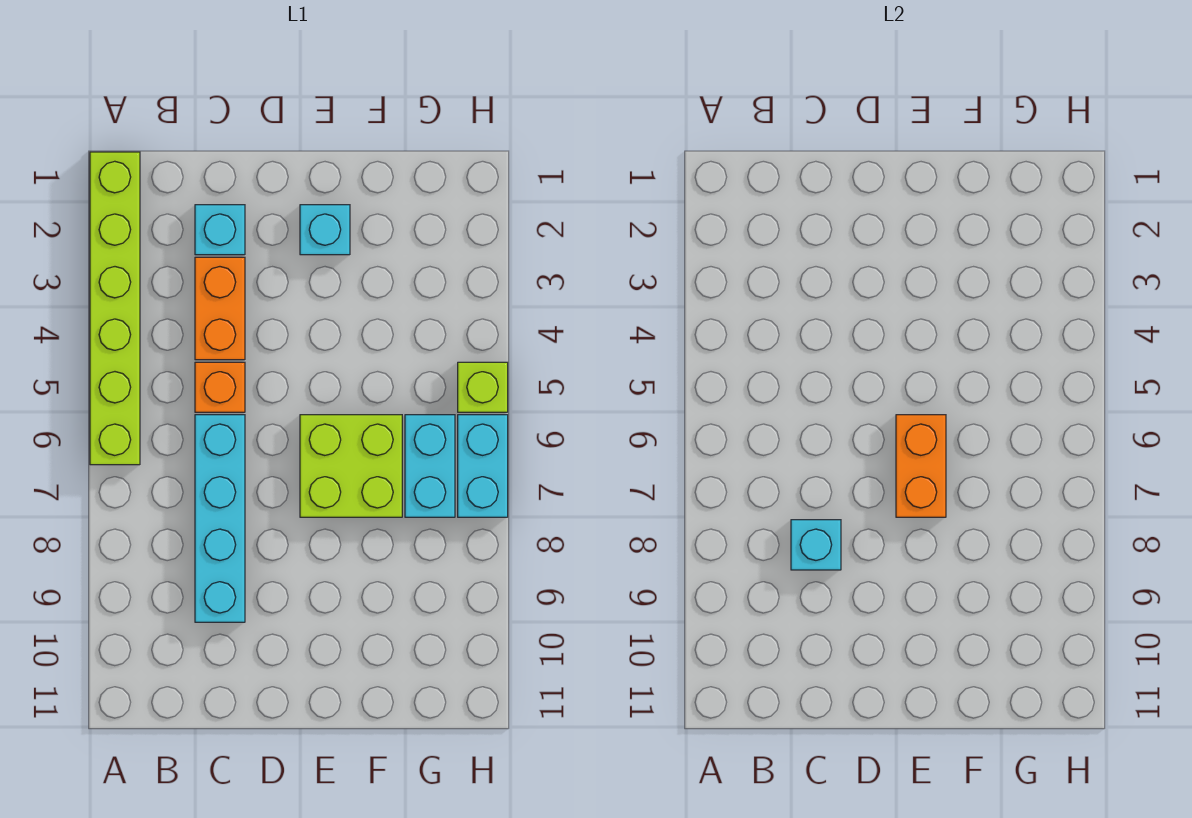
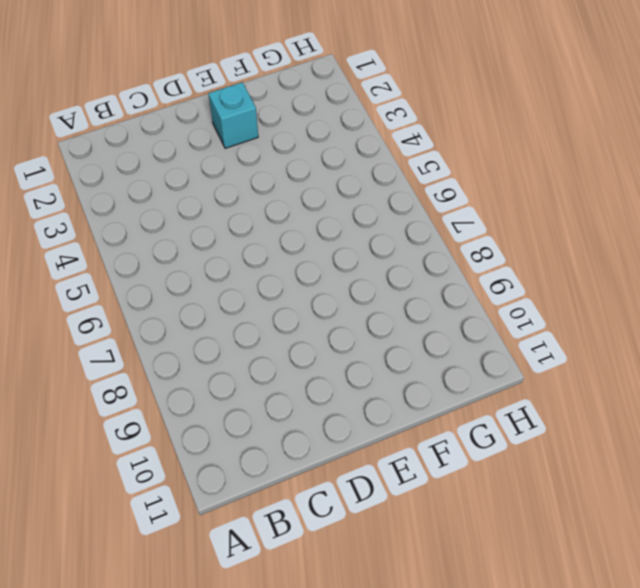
none -> lime 1x6 brick [90,152,140,465]
none -> cyan 1x1 brick [195,205,245,255]
none -> orange 1x2 brick [195,257,245,360]

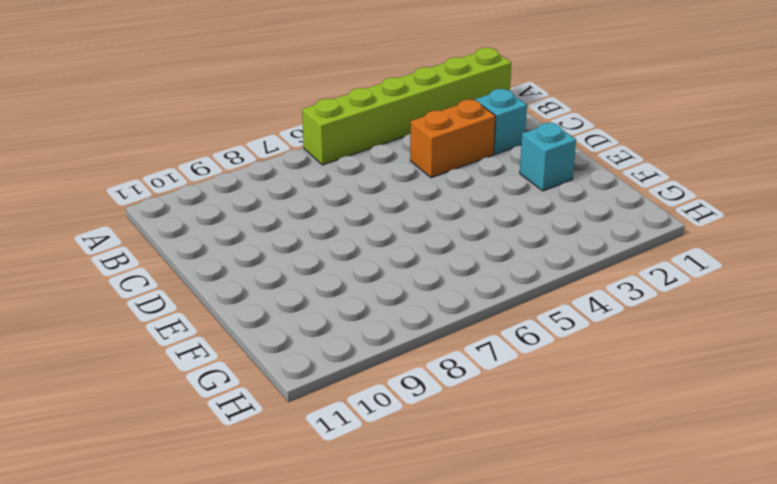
none -> orange 1x1 brick [195,362,245,412]
none -> cyan 1x4 brick [195,415,245,622]
none -> lime 2x2 brick [300,415,402,517]

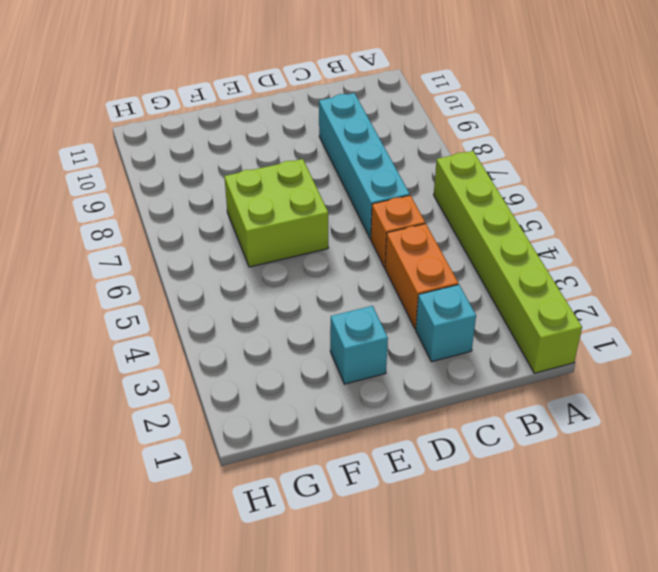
none -> cyan 1x2 brick [405,415,455,517]
none -> lime 1x1 brick [458,362,508,412]
none -> cyan 1x2 brick [458,415,508,517]

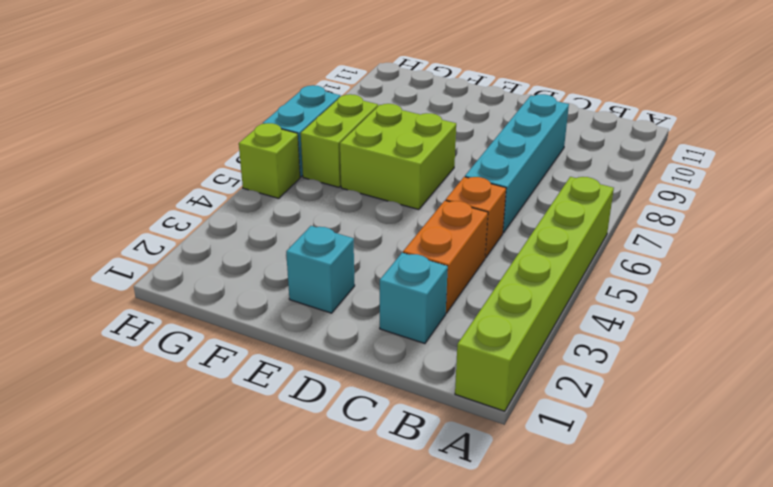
lime 1x2 brick [301,94,378,187] -> cyan 1x2 brick [405,415,455,517]
none -> cyan 1x1 brick [791,520,841,570]
none -> orange 1x2 brick [896,415,946,517]

